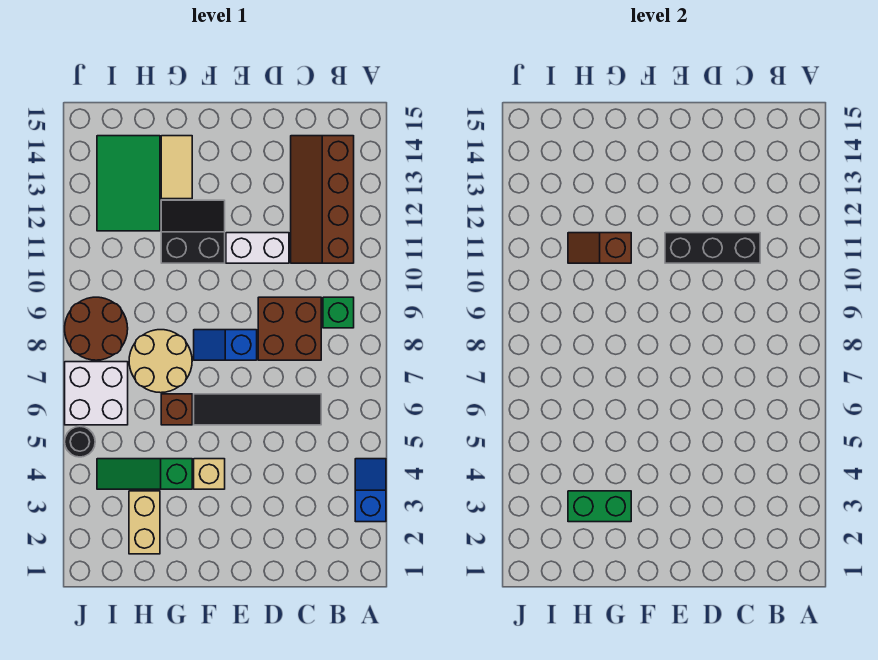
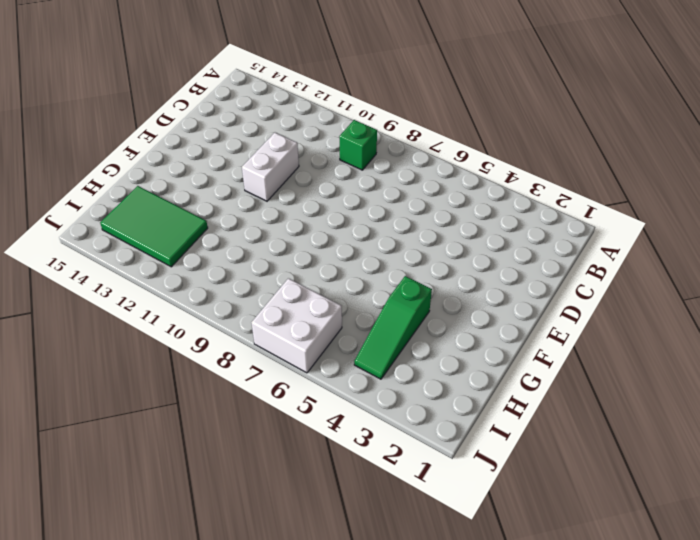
none -> blue 1x2 slope [355,459,386,522]
none -> brown 2x4 slope [291,136,354,263]
none -> black 1x4 tile [194,394,321,425]

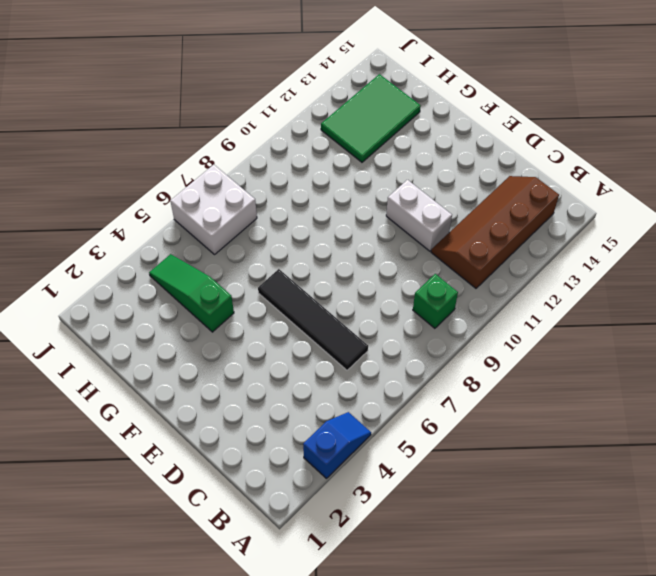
none -> brown 2x2 brick [258,297,321,360]
none -> blue 1x2 slope [194,330,257,360]
none -> tan 1x1 brick [194,459,225,489]

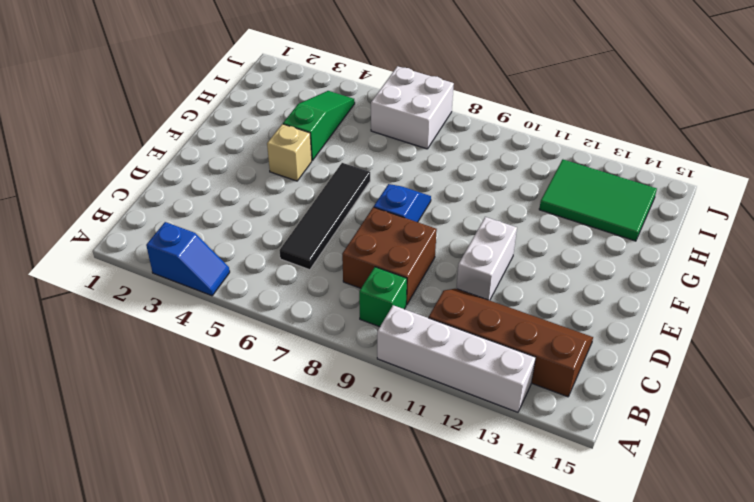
white 1x4 brick [377,305,536,412] -> none
none -> black 2x2 slope [161,200,225,263]
none -> brown 1x1 brick [161,394,192,425]
none -> tan 2x2 round brick [129,330,192,393]

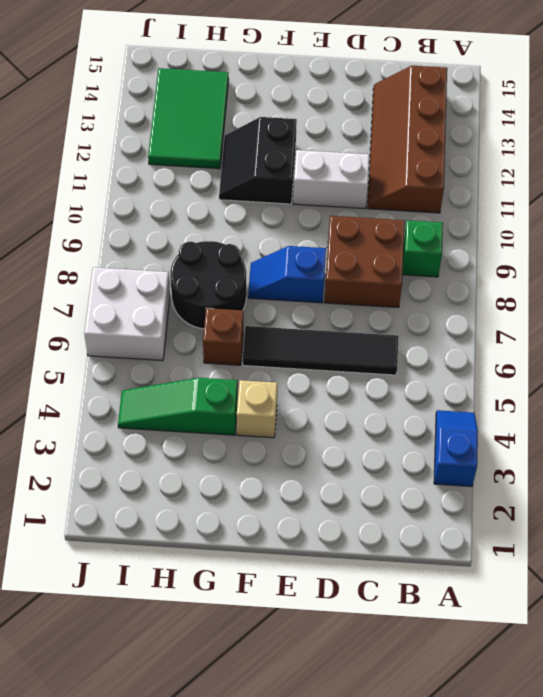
black 2x2 slope [219,117,297,204] -> black 2x2 slope turned to [161,200,225,263]
black 2x2 round brick [170,241,246,329] -> tan 2x2 round brick [129,330,192,393]
none -> tan 1x2 tile [161,136,192,199]
none -> tan 1x2 brick [129,491,160,554]
none -> brown 2x2 round brick [65,297,128,360]

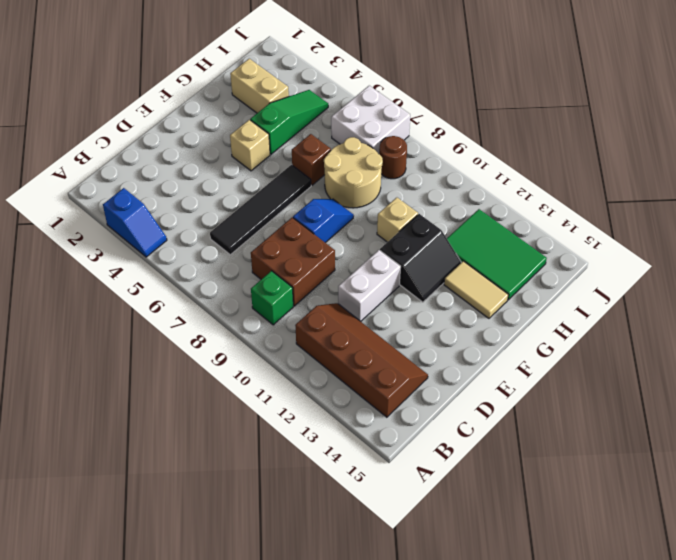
tan 1x1 brick [377,198,418,242] -> none
brown 1x1 round brick [379,136,407,179] -> brown 2x2 round brick [65,297,128,360]
none -> black 1x1 round brick [65,426,95,457]
none -> black 1x3 brick [665,233,760,263]
none -> green 1x2 brick [568,491,631,522]

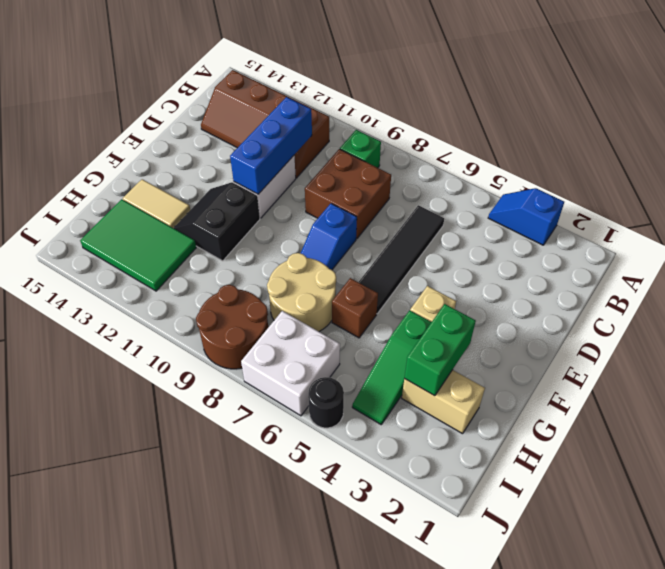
blue 1x3 brick [230,97,312,194] -> black 1x3 brick [665,233,760,263]
none -> brown 1x2 slope [568,233,631,263]

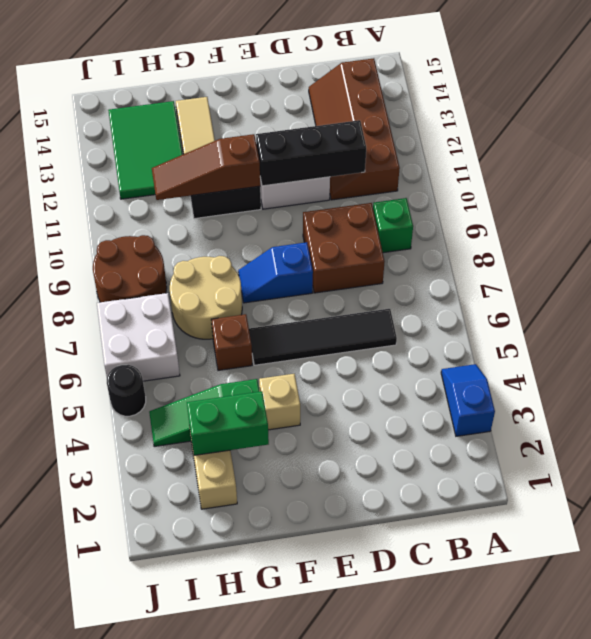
brown 1x3 slope [152,134,260,200] -> brown 1x2 slope [568,233,631,263]

